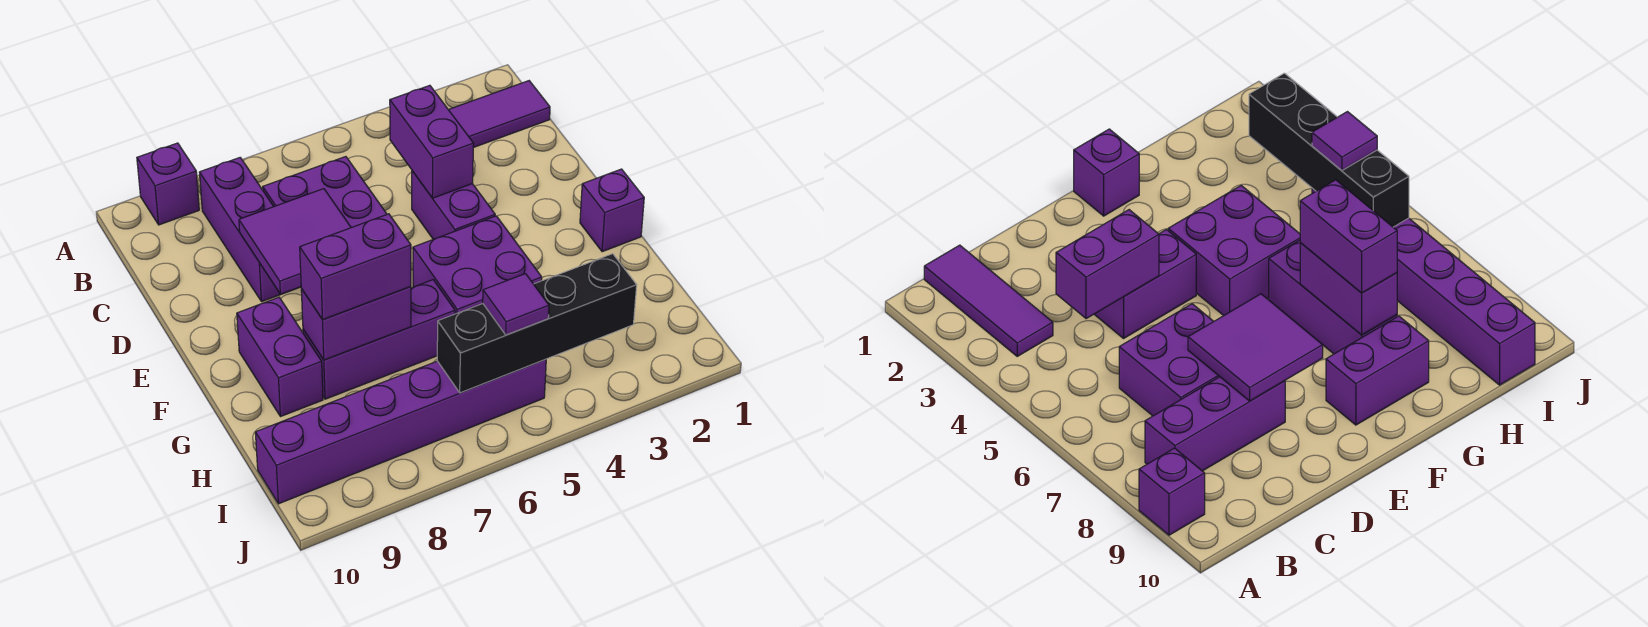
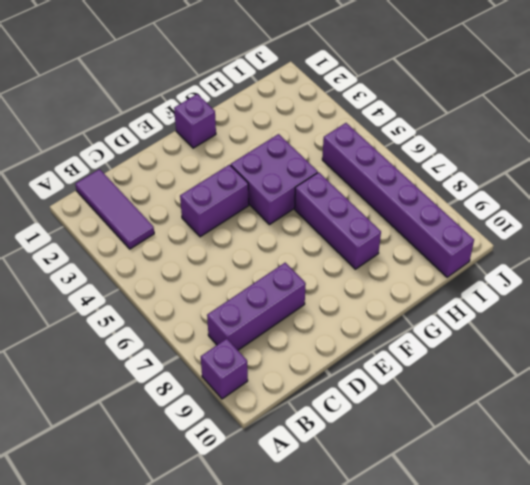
none -> purple 2x2 brick [263,157,387,228]
none -> purple 1x2 brick [237,297,323,417]
none -> purple 1x2 brick [390,85,474,198]

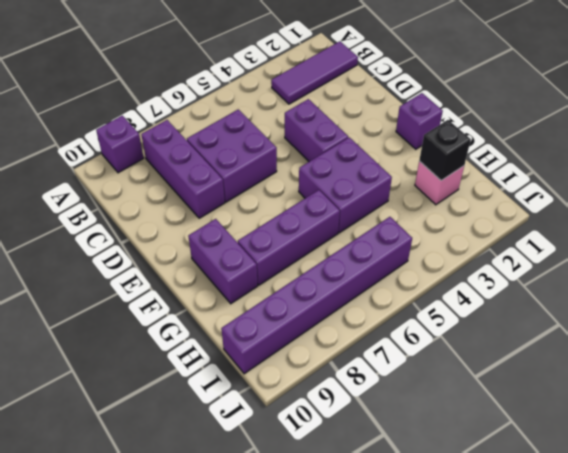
pink 1x1 brick [415,161,464,205] -> none
black 1x1 brick [419,120,471,180] -> none
none -> purple 1x2 brick [390,85,474,198]
none -> purple 2x2 tile [239,189,351,294]
none -> purple 1x2 brick [301,286,411,360]

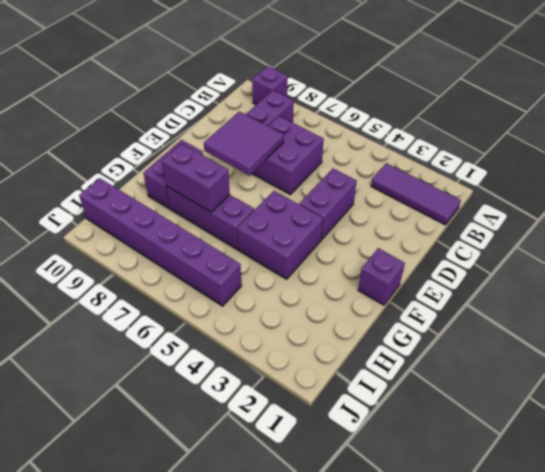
none -> purple 1x2 brick [390,85,474,198]
none -> black 1x4 brick [437,254,637,393]
none -> purple 1x2 brick [300,214,411,320]

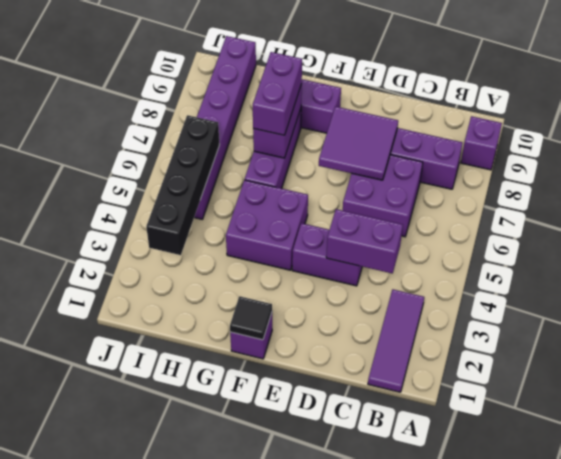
black 1x1 tile [230,296,272,340] -> none
none -> purple 1x1 tile [483,274,549,335]

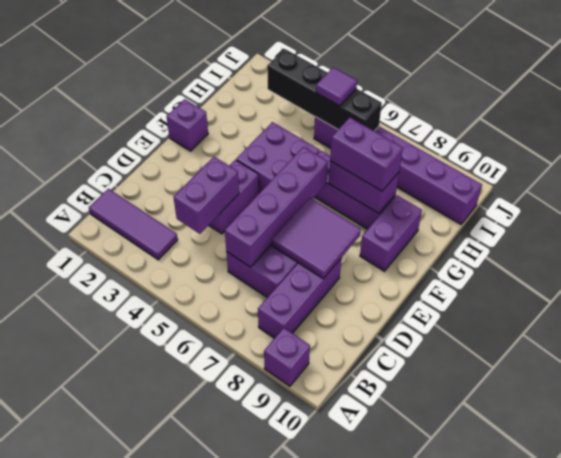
purple 1x4 brick [225,147,328,267] -> none

